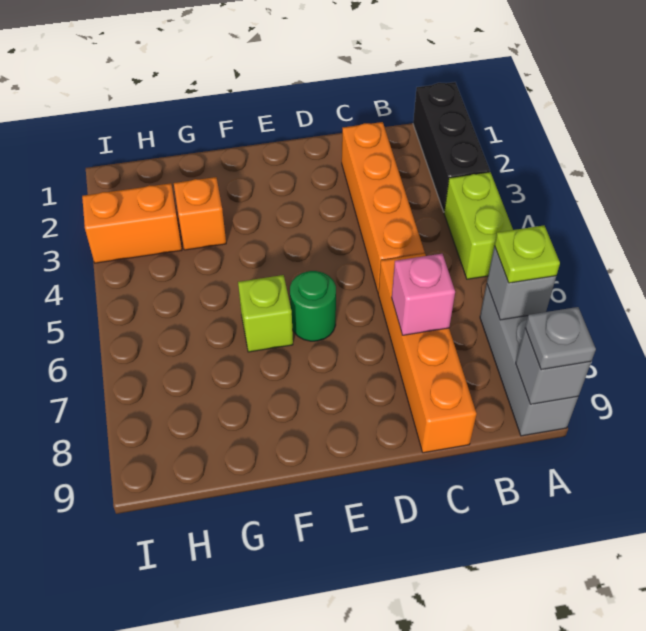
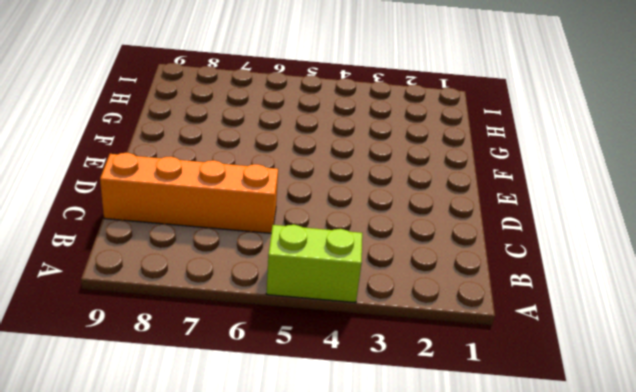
none -> black 1x3 brick [413,82,490,212]
none -> grey 1x3 brick [480,285,578,436]
none -> orange 1x4 brick [342,122,425,292]

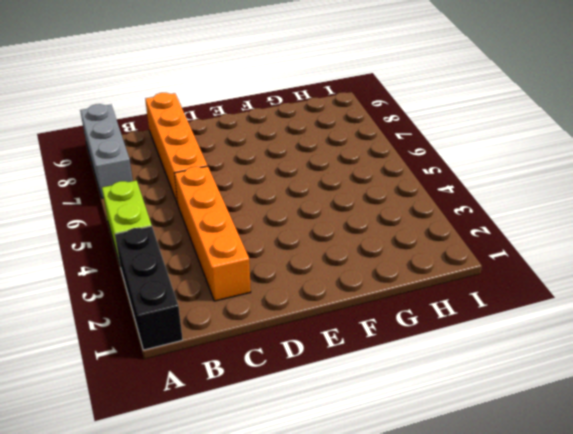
none -> green 1x1 round brick [290,271,336,341]
none -> lime 1x1 brick [238,275,293,352]
none -> orange 1x1 brick [174,177,226,250]

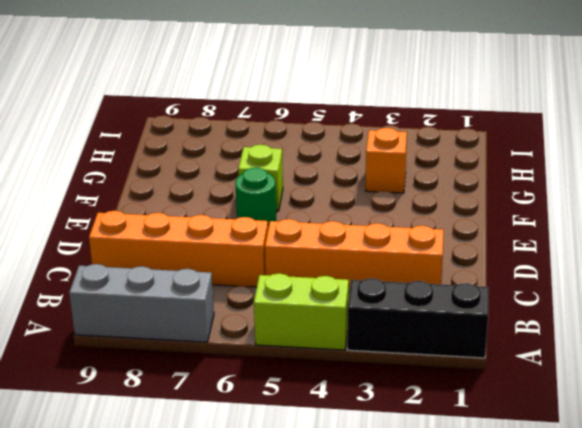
none -> orange 1x2 brick [82,183,182,263]
none -> grey 1x1 brick [487,246,556,320]
none -> grey 1x1 brick [516,329,591,404]

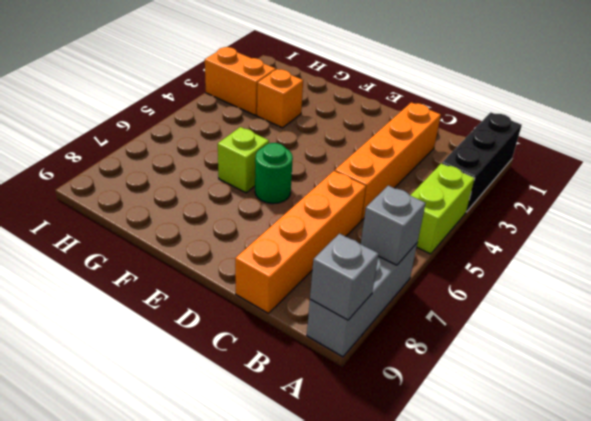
none -> pink 1x1 brick [392,254,455,335]
none -> lime 1x1 plate [495,226,560,283]
none -> grey 1x1 plate [525,307,596,370]

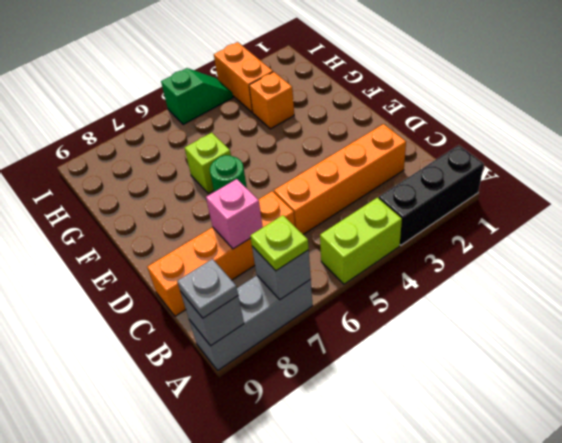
green 1x2 slope [161,68,233,125] -> none

